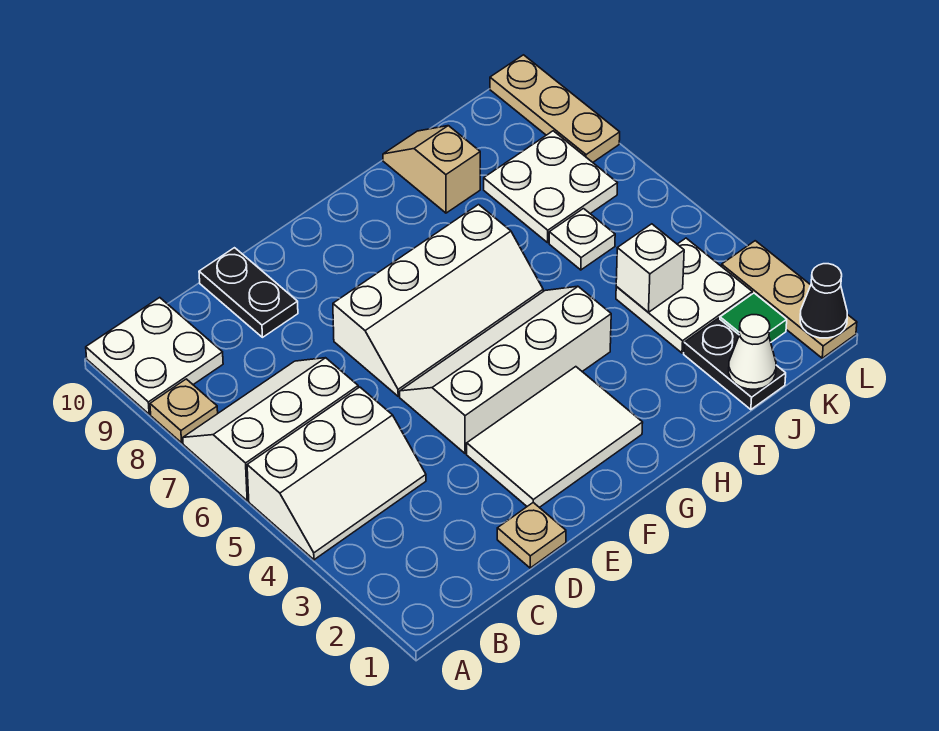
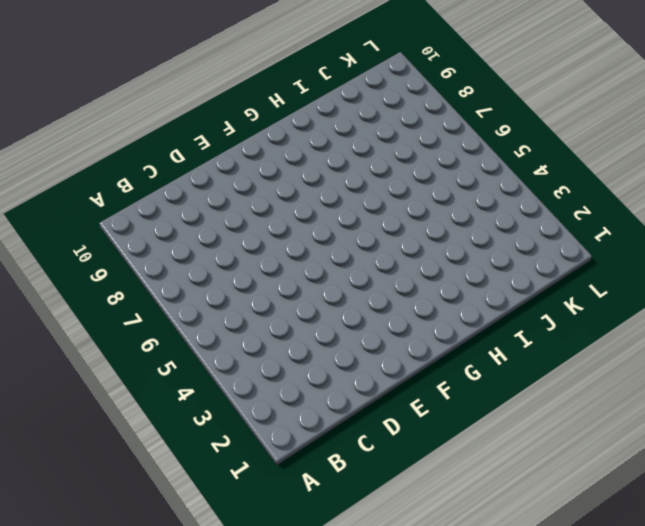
none -> white 2x3 slope [247,387,426,560]
none -> white 2x3 slope [183,358,358,501]
none -> tan 1x1 plate [150,379,218,443]

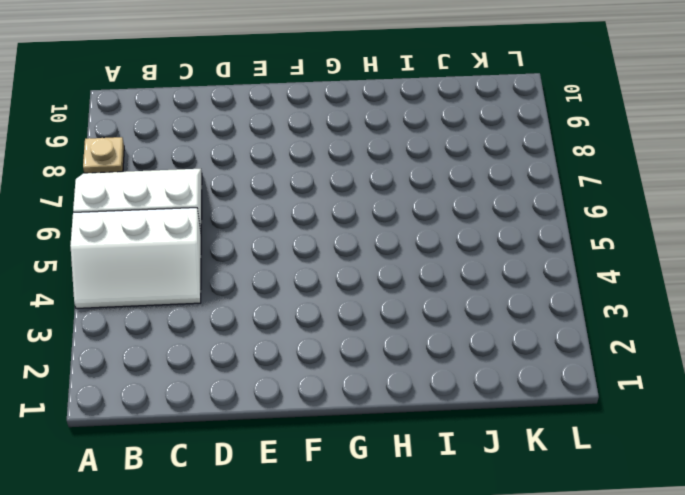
none -> white 2x2 plate [86,298,223,414]
none -> tan 1x1 plate [497,503,566,568]
none -> black 1x2 plate [199,248,298,337]

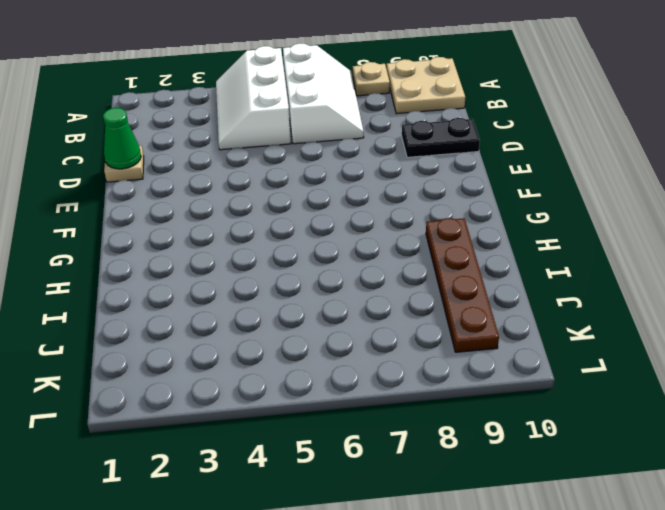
tan 2x2 plate [387,57,465,114] -> white 2x2 plate [86,298,223,414]
green 1x1 cone [103,108,141,169] -> none
brown 1x4 plate [426,218,499,352] -> tan 1x2 slope [383,126,480,213]
none -> white 2x3 tile [467,367,643,507]
none -> white 2x4 slope [400,286,611,453]
none -> white 2x4 slope [333,205,543,396]

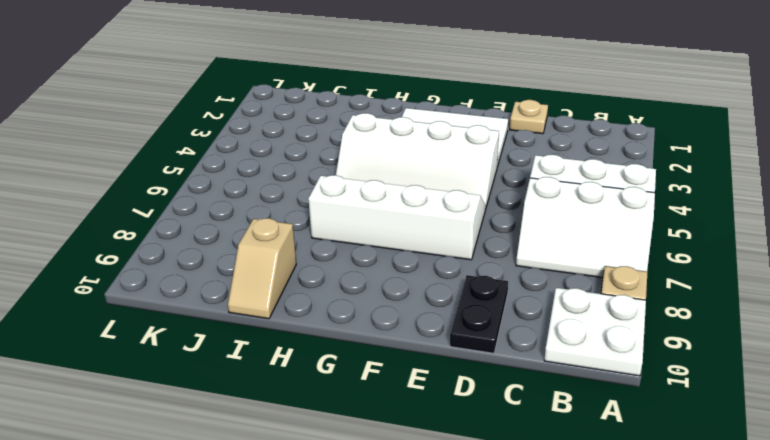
none -> black 1x2 plate [684,318,786,410]
none -> white 2x2 plate [616,238,752,353]
none -> white 1x1 plate [549,209,615,270]

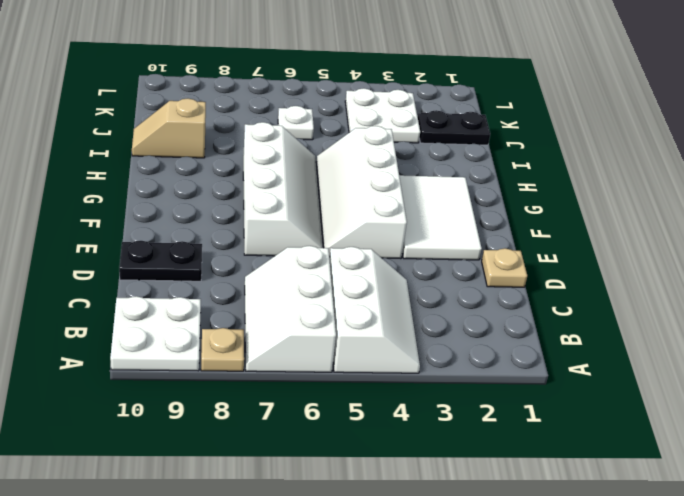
none -> white 2x2 plate [484,131,617,243]
none -> green 1x1 tile [720,293,787,342]
none -> tan 1x3 plate [722,241,857,358]

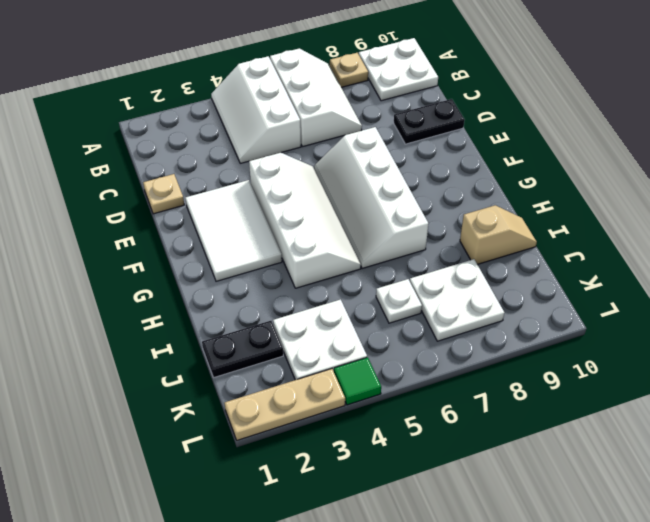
green 1x1 tile [334,357,381,405] -> green 1x1 tile moved to [720,293,787,342]
none -> tan 1x3 plate [490,55,620,162]
none -> white 1x1 cone [729,315,776,389]
none -> white 1x1 brick [616,224,684,312]

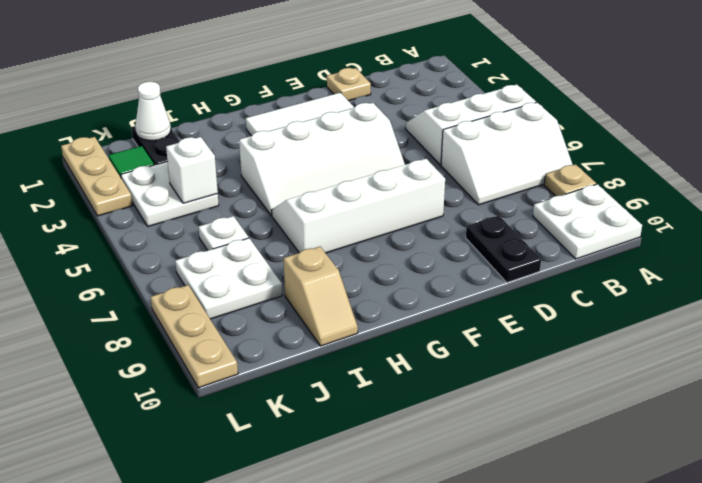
none -> black 1x1 cone [800,264,847,338]

